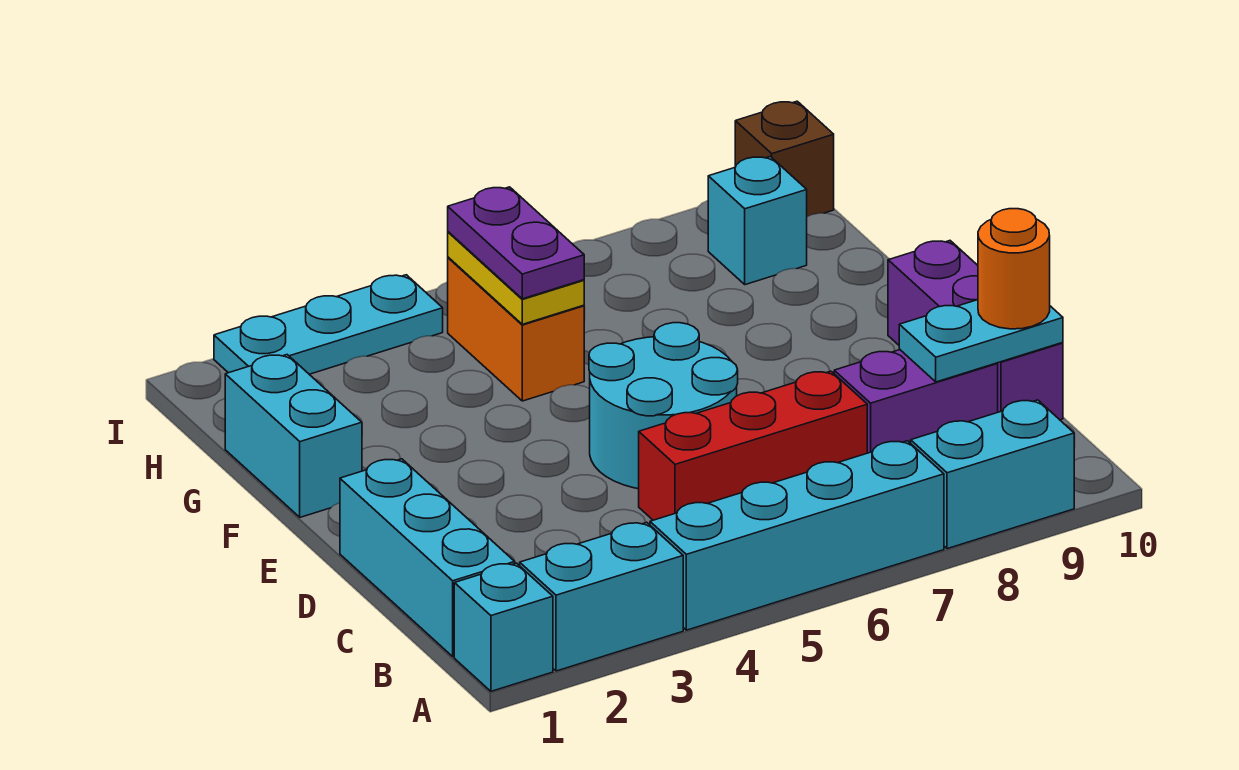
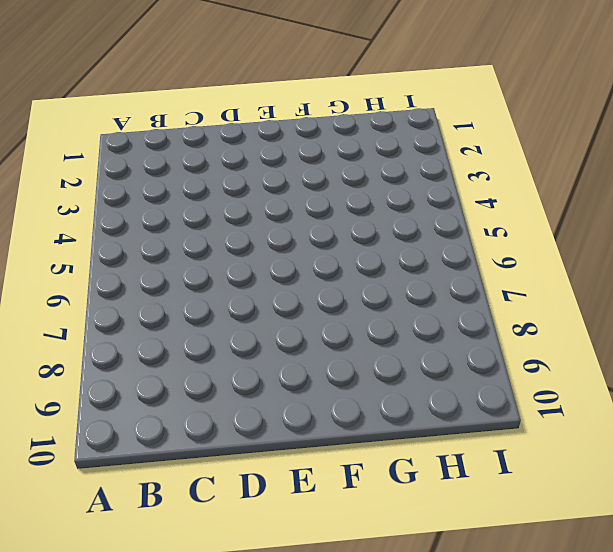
none -> cyan 1x1 brick [454,563,553,691]
none -> cyan 1x2 brick [520,522,683,671]
none -> cyan 1x4 brick [650,441,944,630]

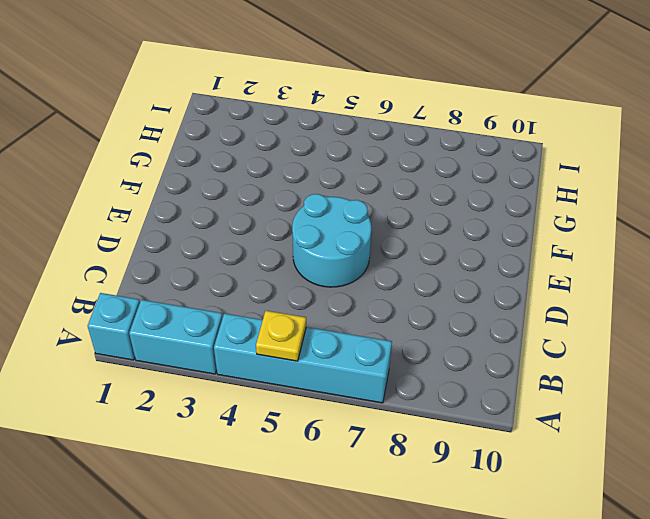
yellow 1x1 plate [256,311,306,361] -> none
none -> cyan 1x2 brick [911,400,1074,549]
none -> cyan 1x3 brick [340,459,515,657]
none -> red 1x3 brick [639,371,867,520]

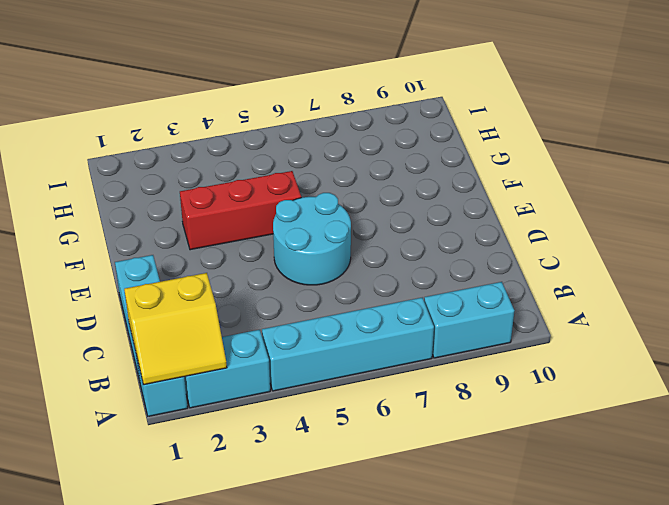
yellow 2x2 slope [124,273,227,385] -> none
red 1x3 brick [180,171,301,250] -> red 1x3 brick moved to [639,371,867,520]
none -> purple 1x2 brick [834,350,998,453]
none -> purple 1x3 brick [888,241,1063,420]
none -> cyan 1x2 brick [225,355,362,517]

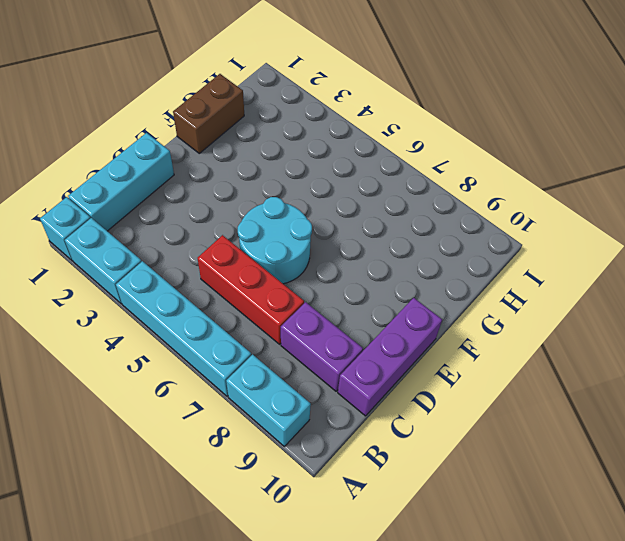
brown 1x2 brick [173,74,244,153] -> cyan 1x2 brick [225,355,362,517]
none -> orange 1x2 brick [448,257,584,401]
none -> cyan 1x1 brick [708,156,807,285]
none -> cyan 1x3 plate [214,275,443,374]

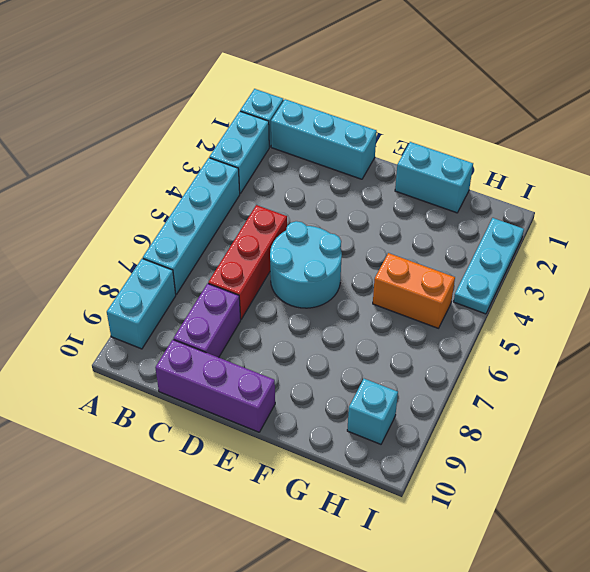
none -> brown 1x1 brick [735,101,834,217]
none -> cyan 1x2 plate [899,300,1063,382]
none -> yellow 1x2 plate [448,232,584,324]

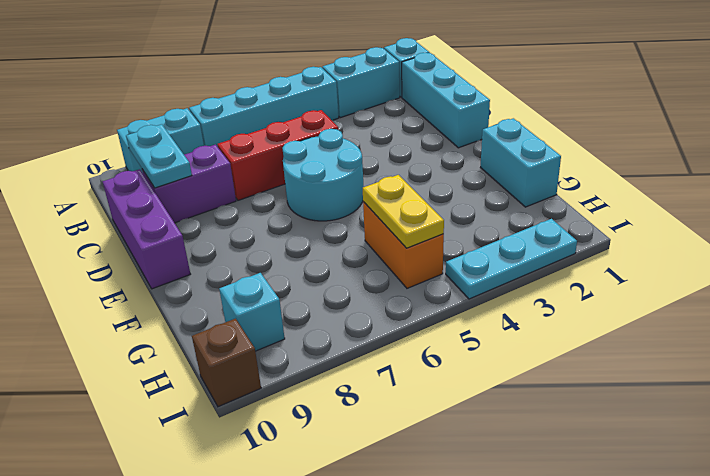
cyan 1x2 plate [126,124,192,188] -> cyan 1x2 plate turned to [899,300,1063,382]
none -> orange 1x1 round brick [978,209,1050,329]
none -> purple 1x2 plate [448,187,584,299]

